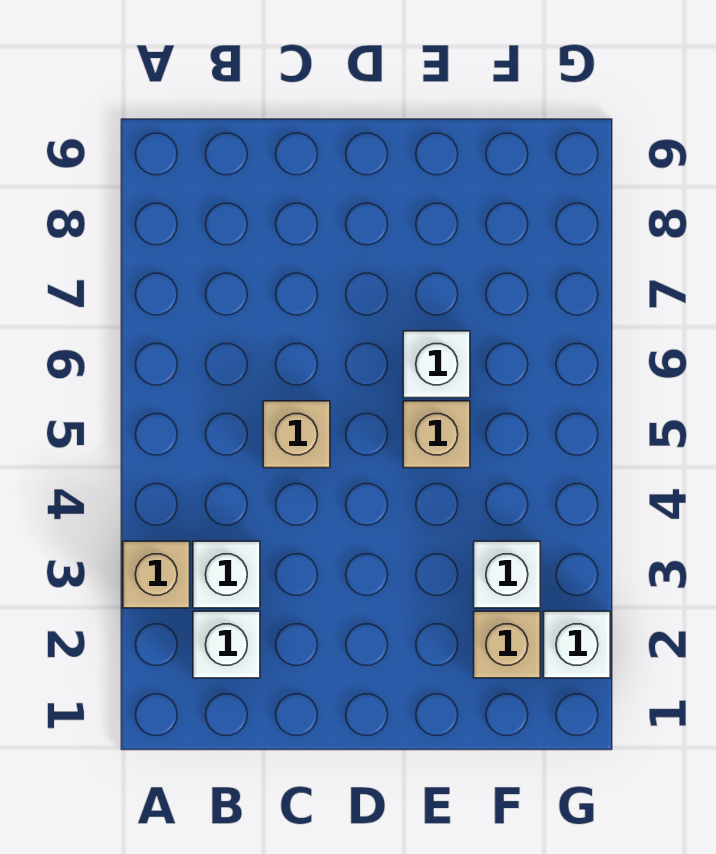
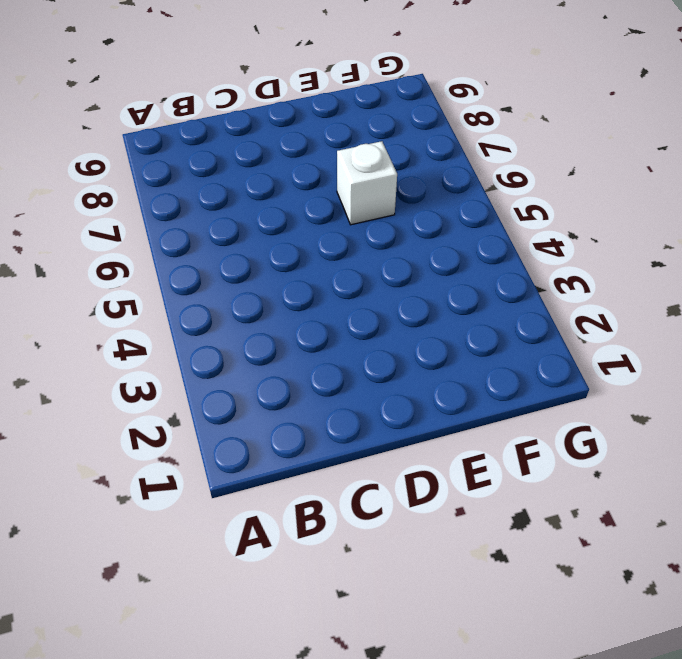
none -> tan 1x1 brick [123,541,190,608]
none -> white 1x1 brick [193,611,260,678]

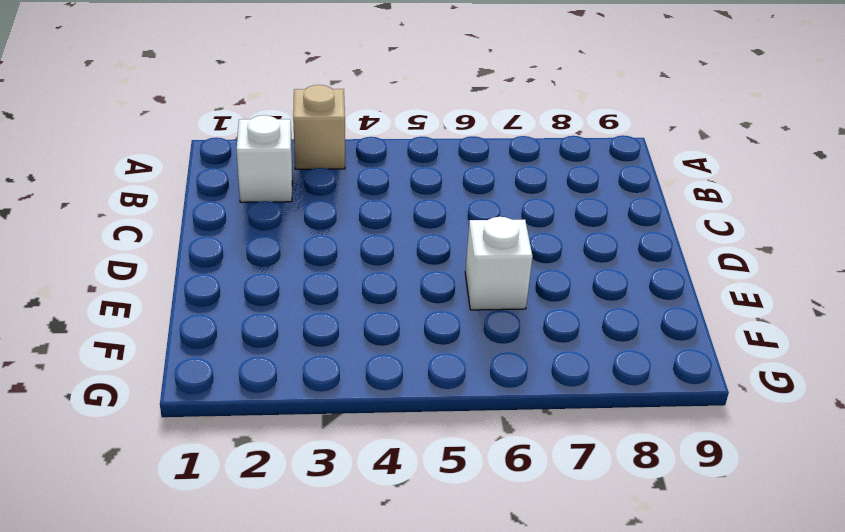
none -> white 1x1 brick [193,541,260,608]
none -> tan 1x1 brick [263,401,330,468]

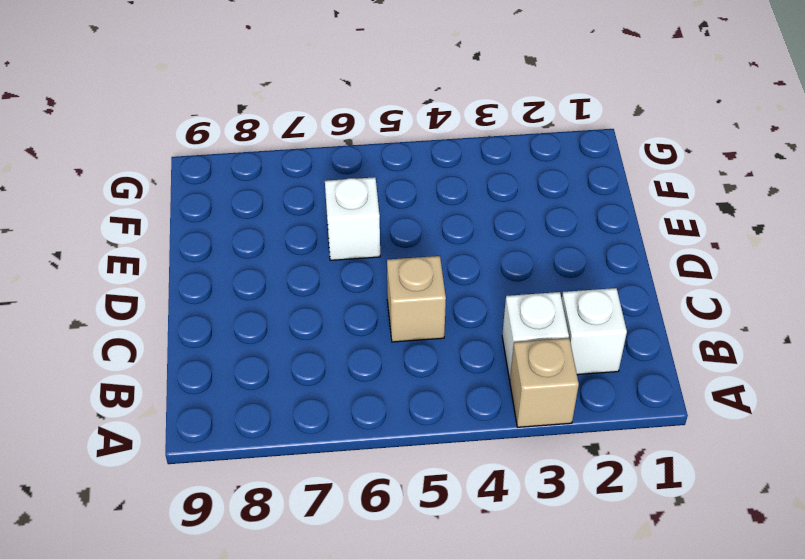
none -> tan 1x1 brick [403,401,470,468]
none -> tan 1x1 brick [474,611,540,678]

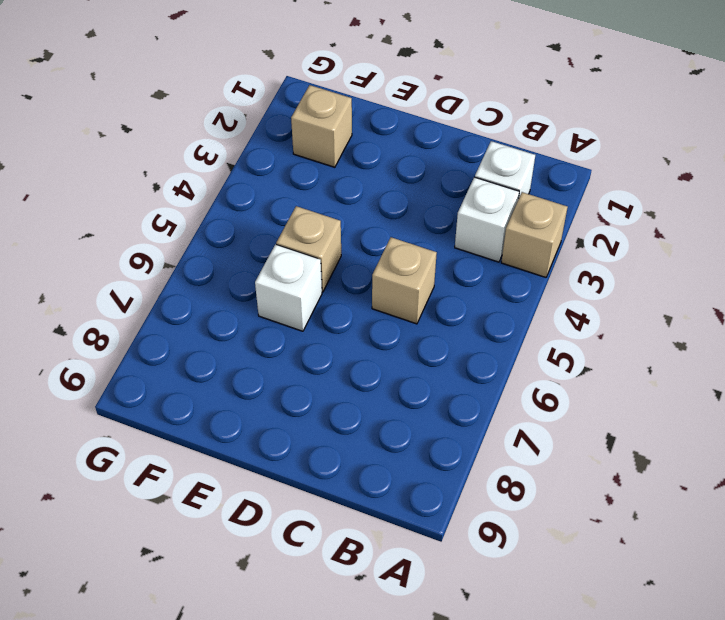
none -> white 1x1 brick [474,541,540,608]
none -> white 1x1 brick [544,611,610,678]

